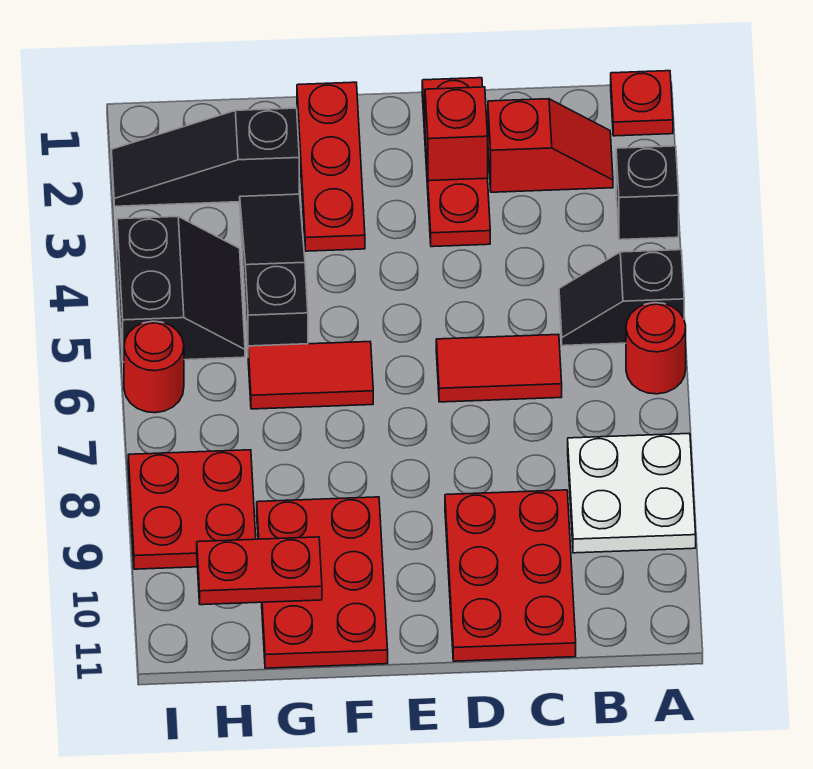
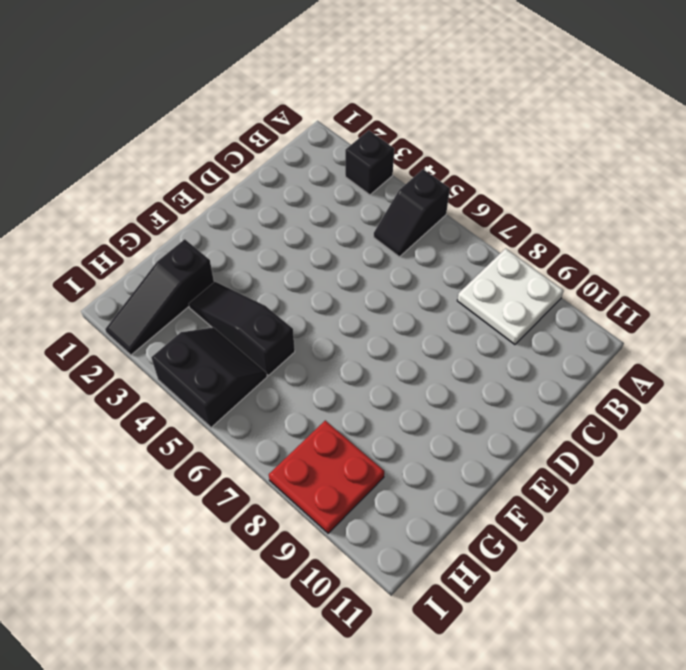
none -> red 1x1 plate [611,71,673,136]
none -> red 1x1 round brick [626,303,686,394]
none -> red 1x2 slope [488,99,613,192]

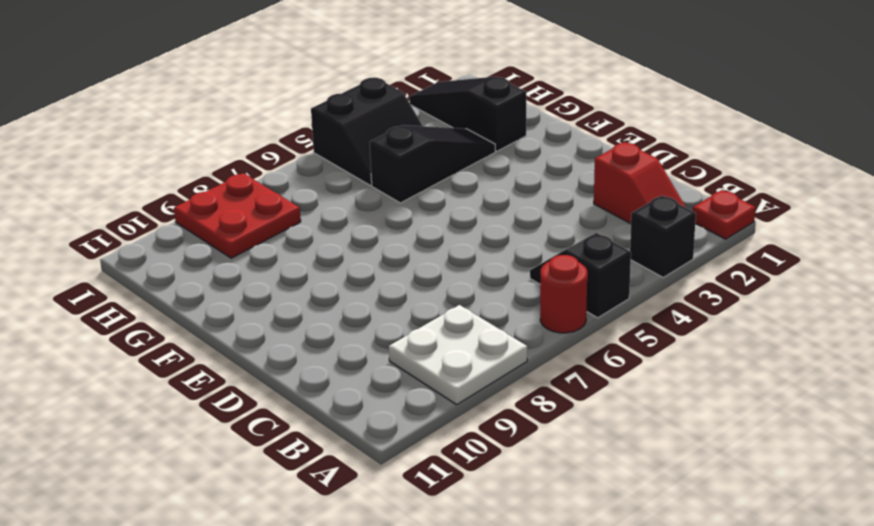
none -> red 1x2 tile [436,334,562,402]
none -> red 2x3 plate [445,490,576,661]
none -> red 1x3 plate [422,78,490,247]

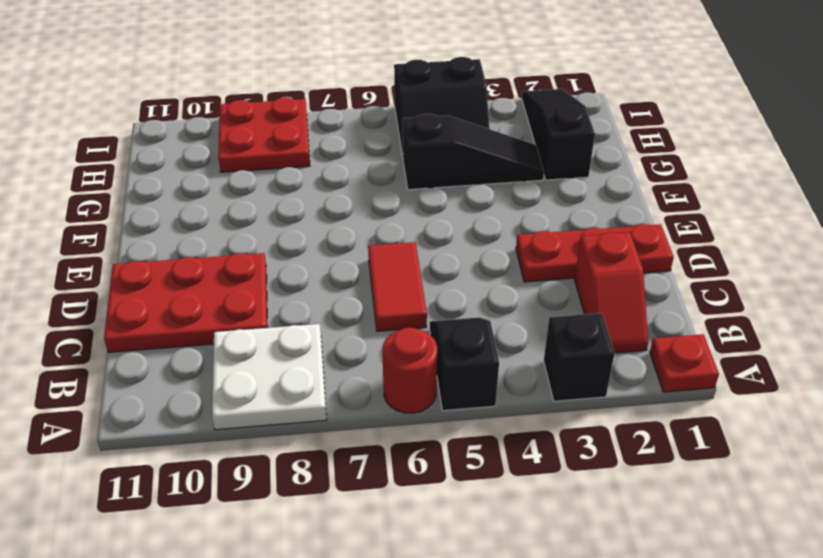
none -> red 1x3 plate [297,82,365,251]
none -> red 1x2 tile [248,342,373,409]
none -> red 2x3 plate [257,497,388,668]

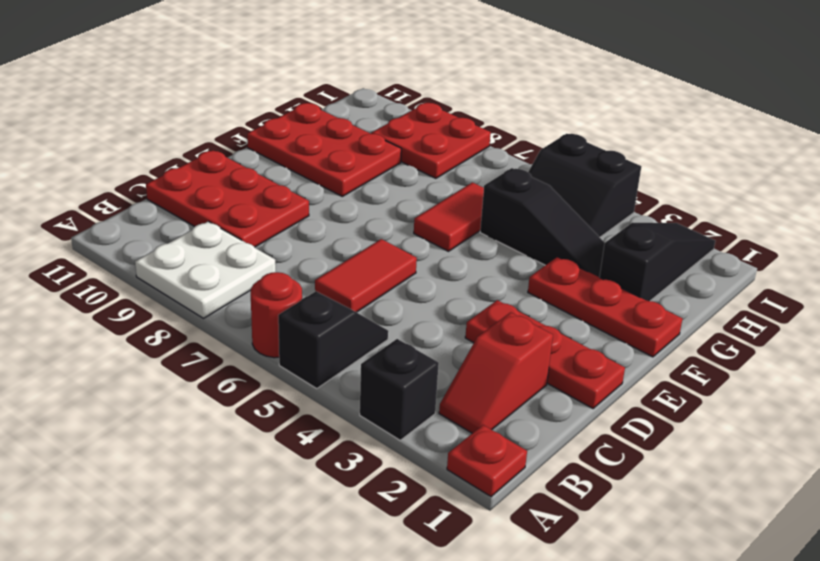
none -> red 1x1 round brick [124,321,184,413]
none -> red 1x1 brick [425,87,488,181]
none -> red 1x2 plate [197,537,322,605]

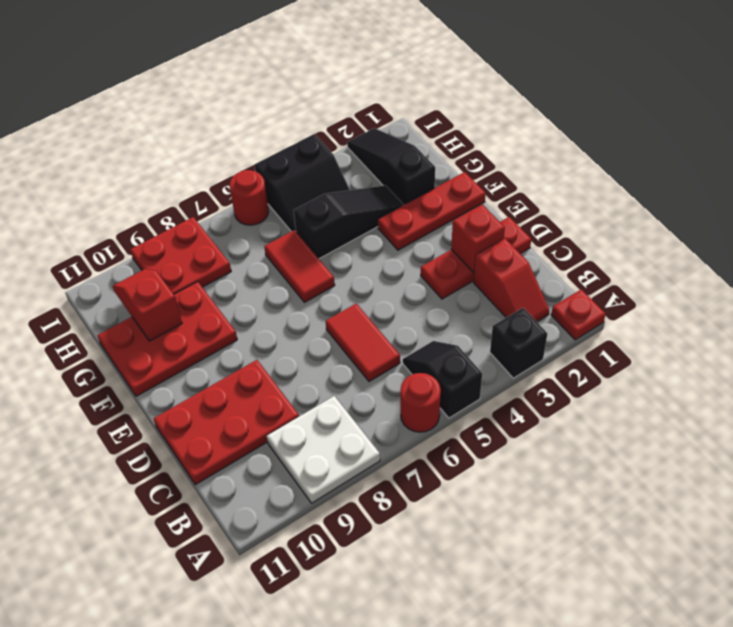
red 1x2 slope [113,269,182,341] -> red 1x2 plate [197,537,322,605]

